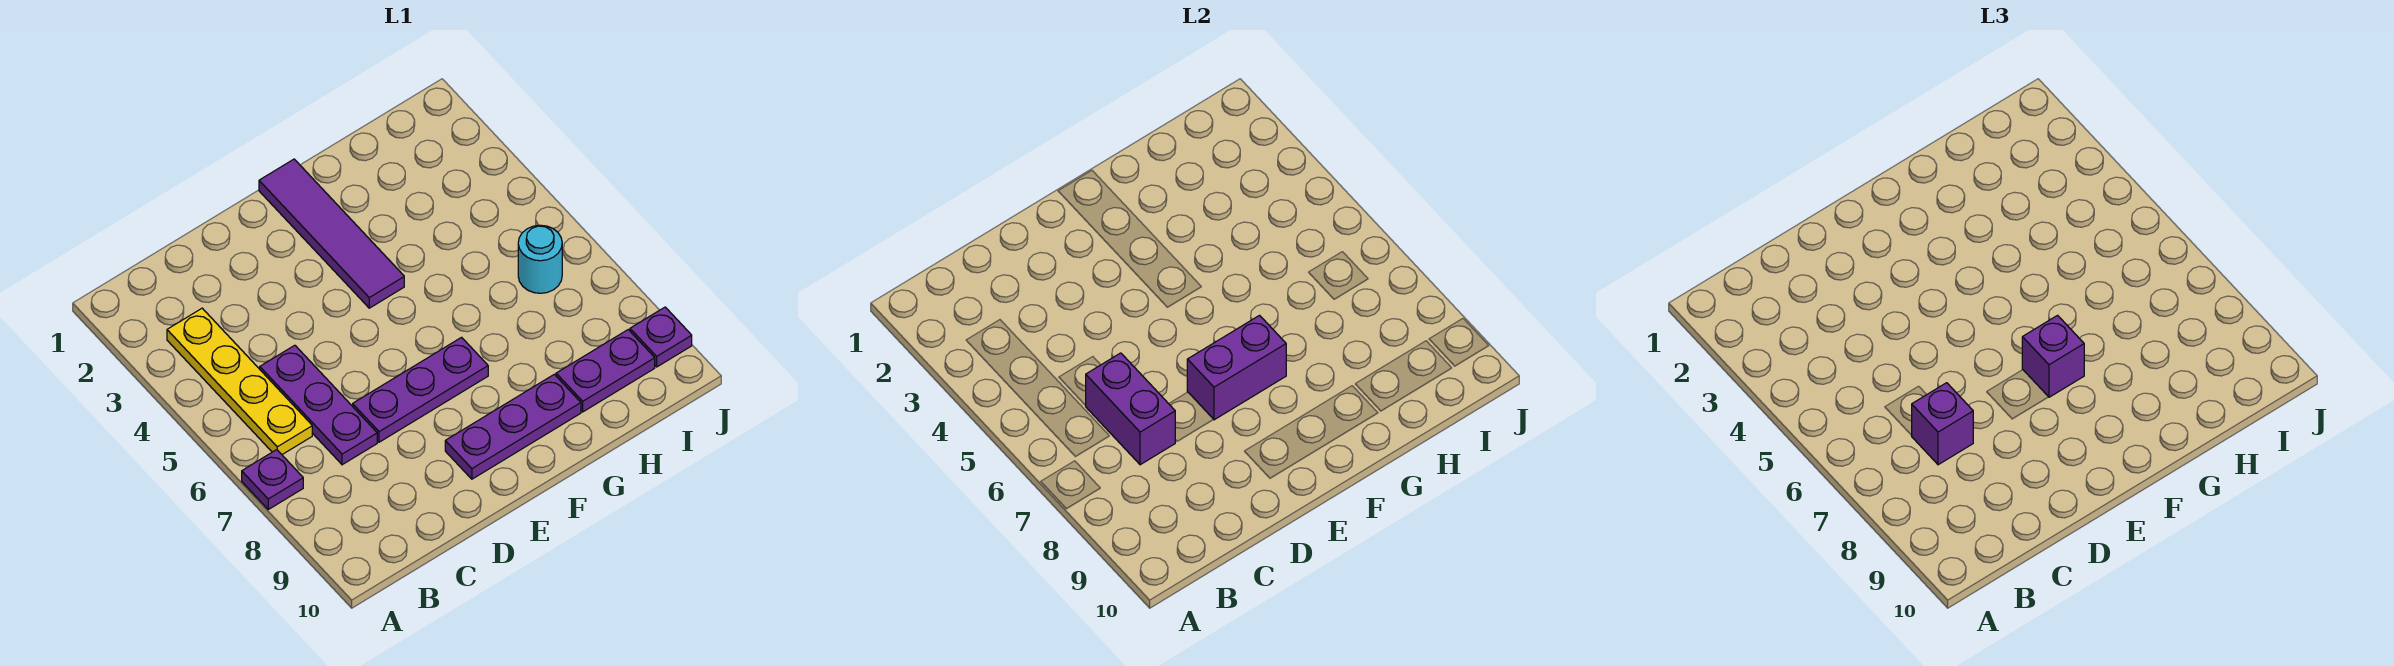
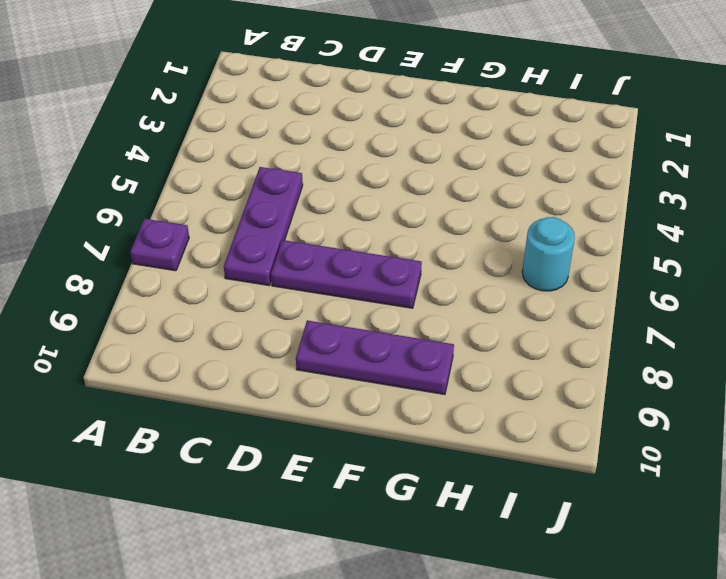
none -> yellow 1x4 plate [167,308,312,454]
none -> purple 1x4 tile [259,159,404,308]
none -> purple 1x2 plate [556,330,655,412]

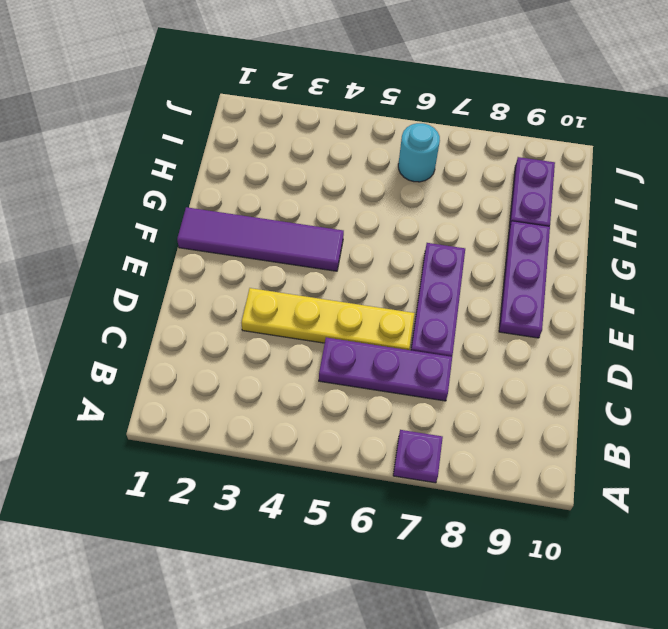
yellow 1x4 plate [242,288,415,350] -> yellow 1x4 plate moved to [167,308,312,454]
none -> purple 1x1 plate [630,307,692,367]
none -> purple 1x2 brick [1085,353,1175,465]
none -> purple 1x2 brick [1187,315,1286,420]

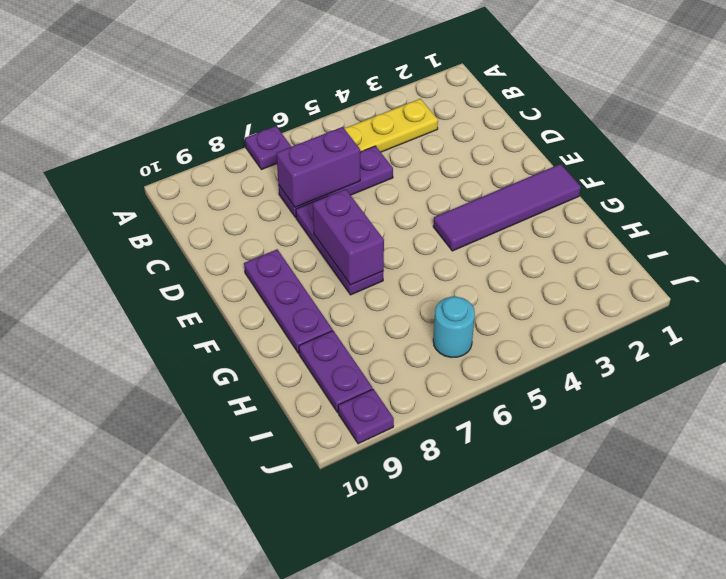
none -> purple 1x1 brick [1911,383,1973,465]
none -> purple 1x1 brick [2022,315,2084,397]

